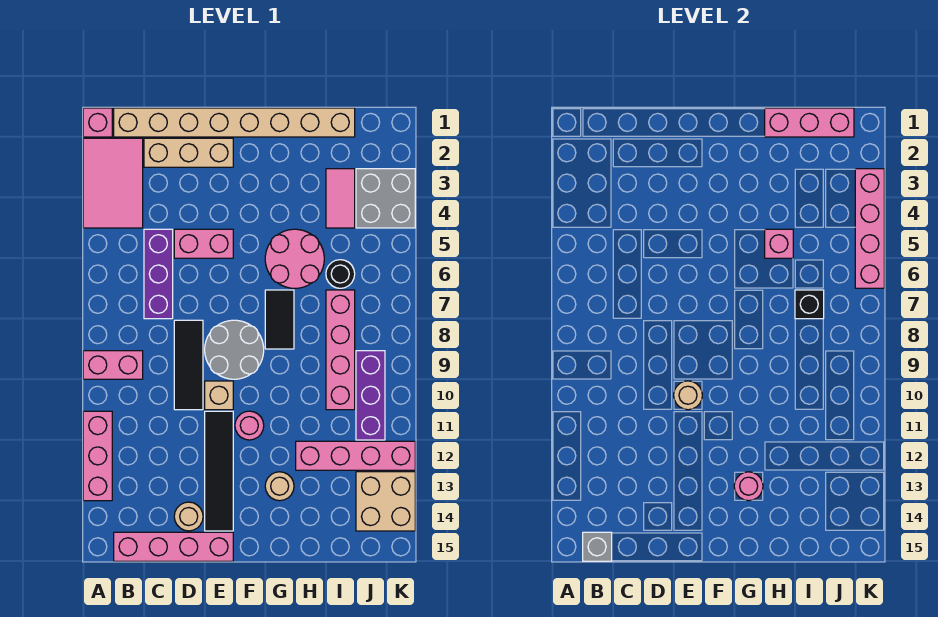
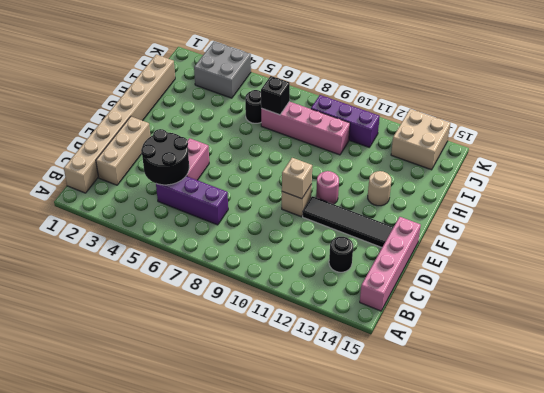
black 2x2 round brick [141,129,189,185] -> none
black 1x1 round brick [329,237,353,272] -> none
tan 1x1 brick [282,158,312,199] -> tan 1x1 round brick [674,381,702,410]
none -> pink 1x1 brick [83,108,112,137]
none -> pink 2x3 tile [83,138,143,228]
none -> pink 1x2 brick [83,351,143,379]
none -> pink 1x3 brick [83,411,112,501]

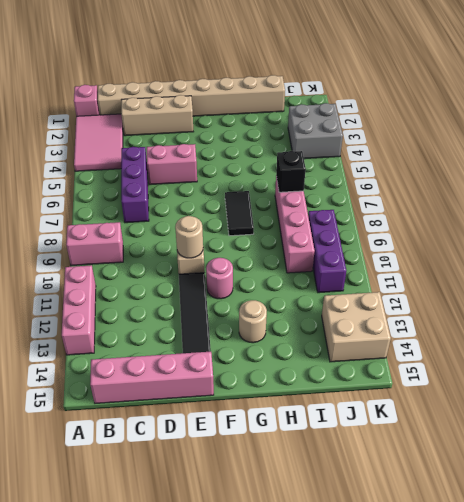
none -> black 1x3 tile [174,320,203,410]
none -> tan 1x1 round brick [174,502,203,531]
none -> grey 2x2 round brick [205,320,264,379]
none -> pink 2x2 round brick [265,229,324,288]

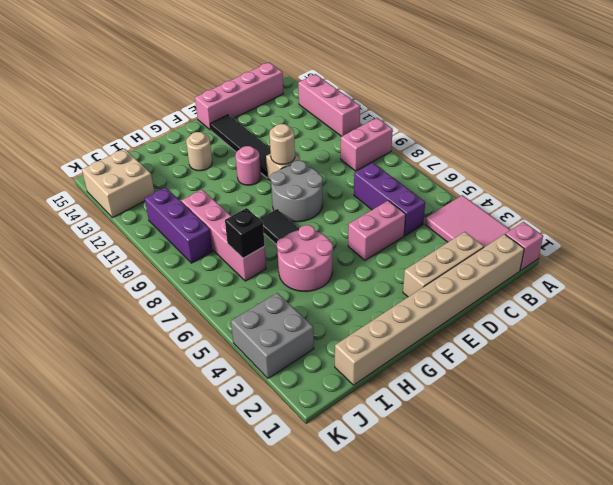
none -> black 1x3 tile [174,320,203,410]
none -> tan 1x1 round brick [174,502,203,531]
none -> pink 1x4 brick [296,441,415,470]
none -> pink 1x2 tile [326,169,355,228]

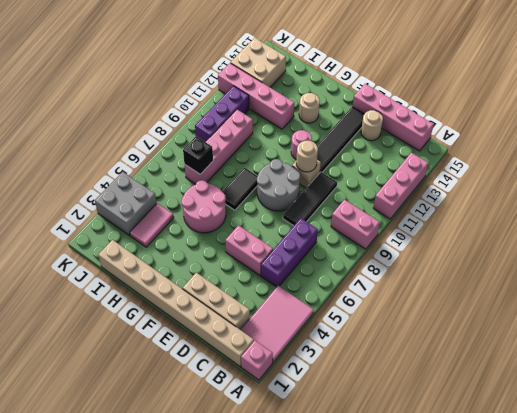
none -> black 1x1 round brick [326,260,355,288]
none -> grey 1x1 brick [583,532,612,561]
none -> pink 1x1 round brick [734,472,763,501]
none -> pink 1x3 brick [765,108,854,137]

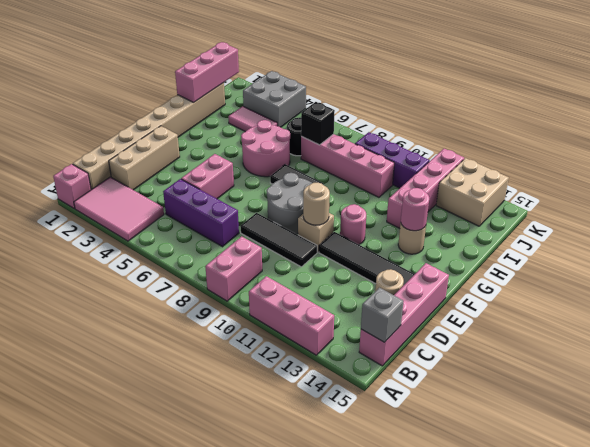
none -> pink 1x1 brick [765,229,793,258]
none -> pink 1x4 brick [855,169,884,288]

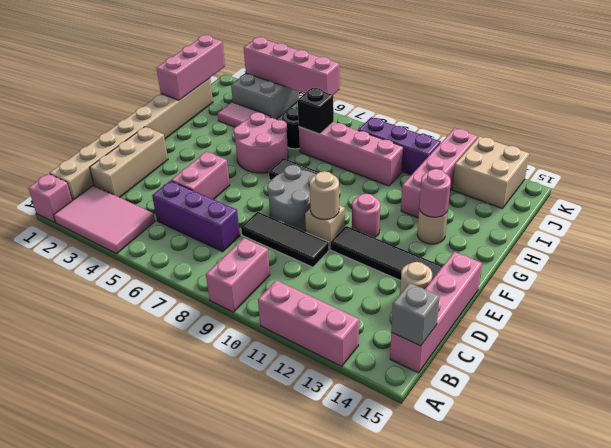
none -> pink 1x1 brick [765,229,793,258]

